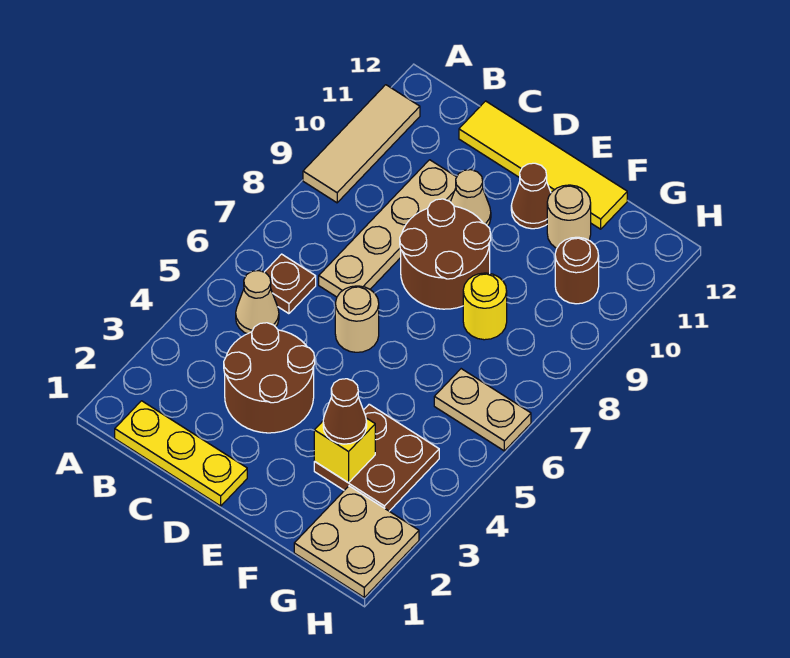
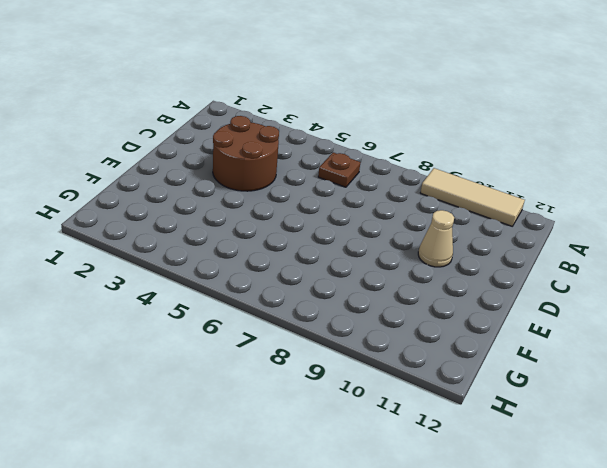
none -> yellow 1x3 plate [115,401,247,506]
none -> tan 1x1 cone [236,271,279,334]
none -> tan 1x4 plate [319,160,457,297]

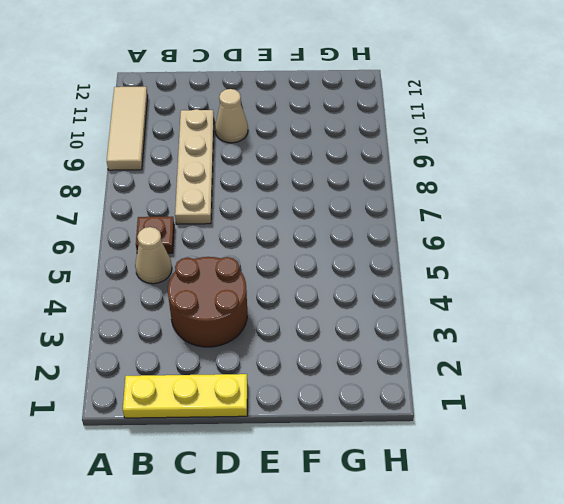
none -> yellow 1x4 tile [459,101,627,229]
none -> tan 1x1 round brick [335,286,379,352]
none -> brown 2x2 round brick [400,199,491,309]

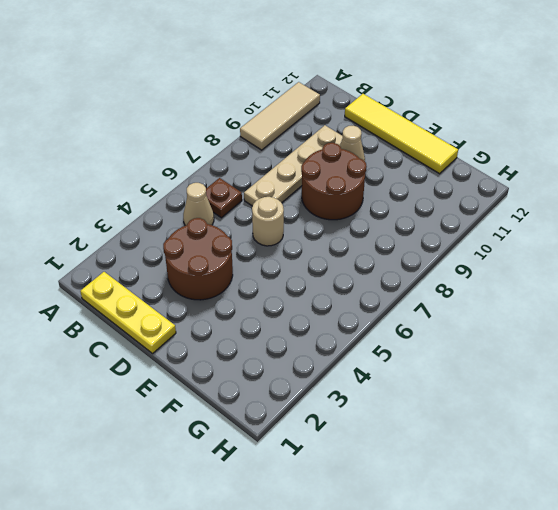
none -> brown 1x1 cone [511,163,551,229]
none -> brown 2x2 plate [314,404,439,511]
none -> yellow 1x1 round brick [463,273,507,340]

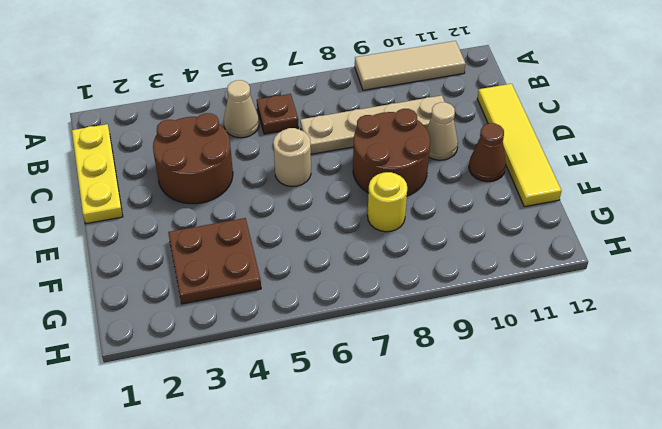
none -> tan 1x1 round brick [547,185,591,248]
none -> tan 2x2 plate [294,486,419,597]
none -> tan 1x2 plate [434,369,531,451]

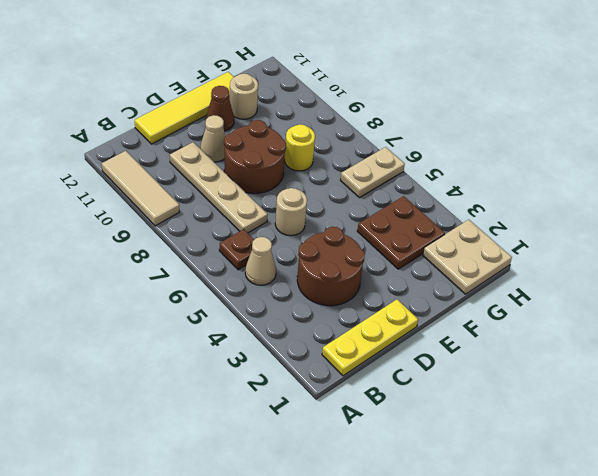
none -> brown 1x1 round brick [555,237,599,304]
none -> yellow 1x1 brick [314,418,375,483]
none -> brown 1x1 cone [323,379,367,444]

